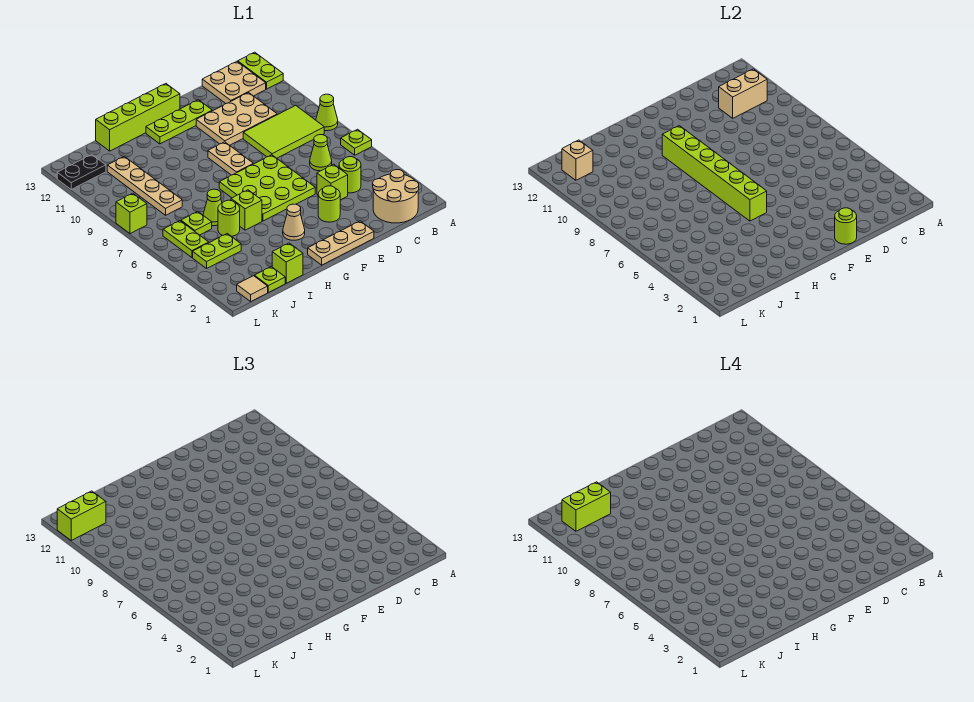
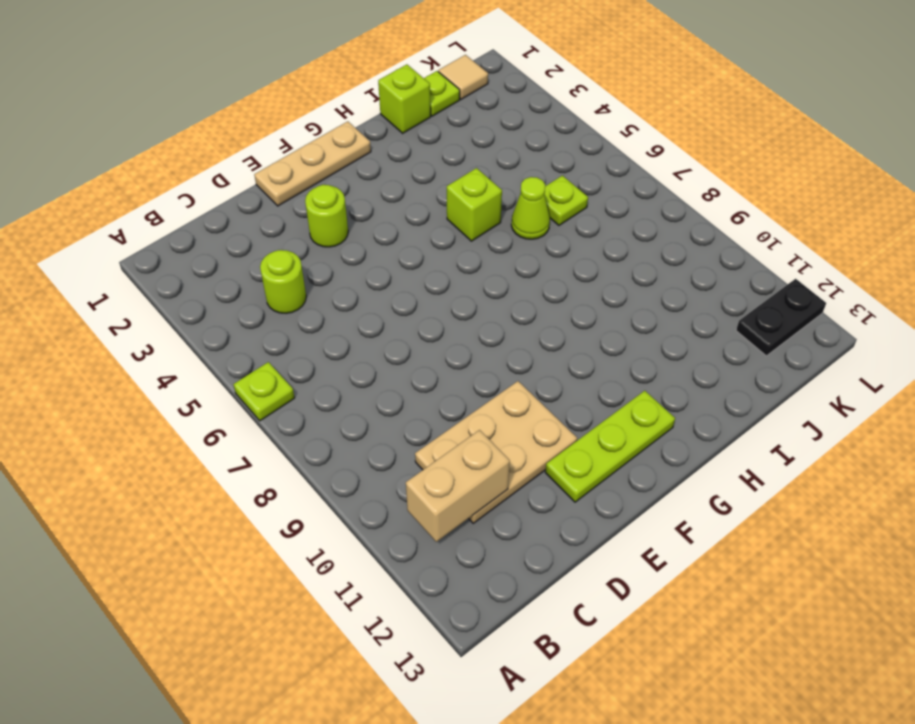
none -> lime 1x1 cone [316,94,338,131]
none -> lime 1x2 plate [238,52,283,89]
none -> tan 2x2 round brick [373,170,419,223]
none -> lime 2x3 tile [243,105,324,158]

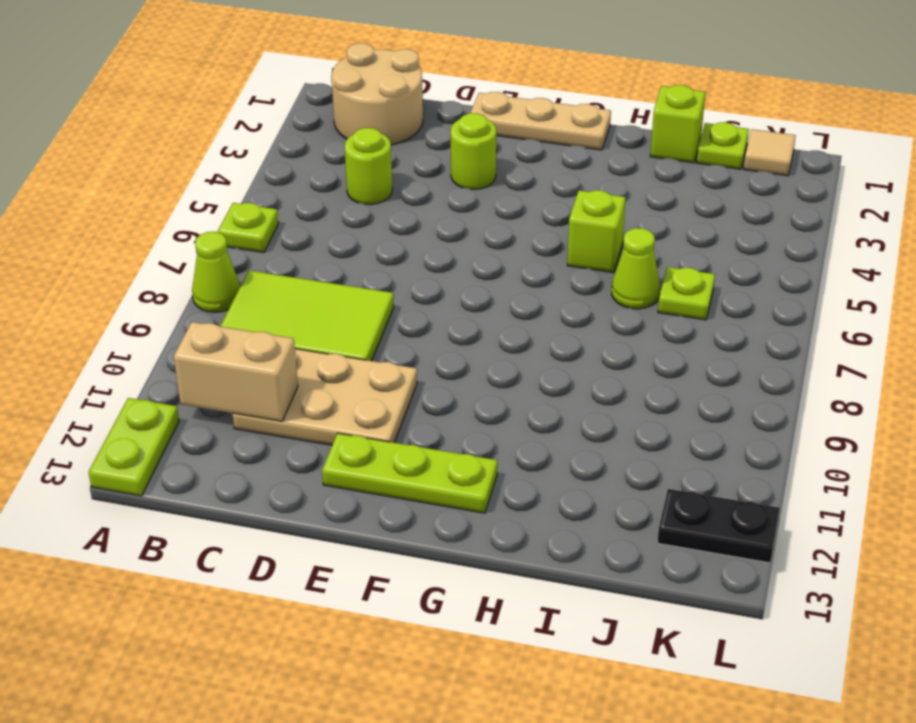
none -> tan 2x2 plate [202,61,266,104]
none -> lime 1x1 cone [310,135,332,171]
none -> lime 1x1 brick [317,164,348,200]
none -> lime 3x3 plate [219,155,315,221]

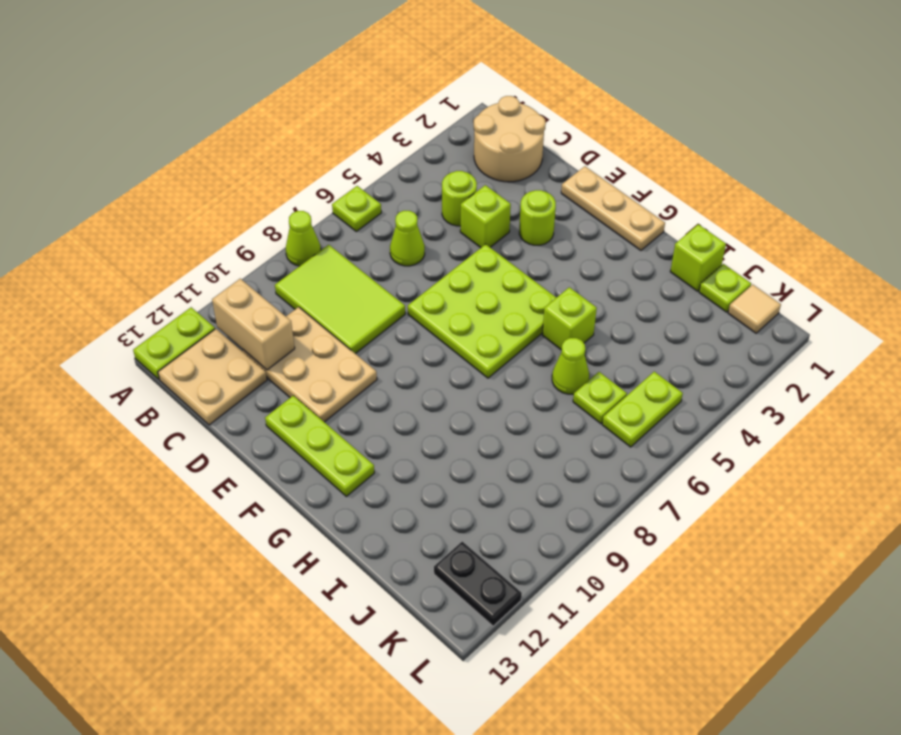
none -> tan 1x2 plate [208,142,253,175]
none -> lime 1x4 brick [96,84,180,151]
none -> tan 1x1 cone [283,204,305,240]
none -> lime 1x1 round brick [218,200,240,236]

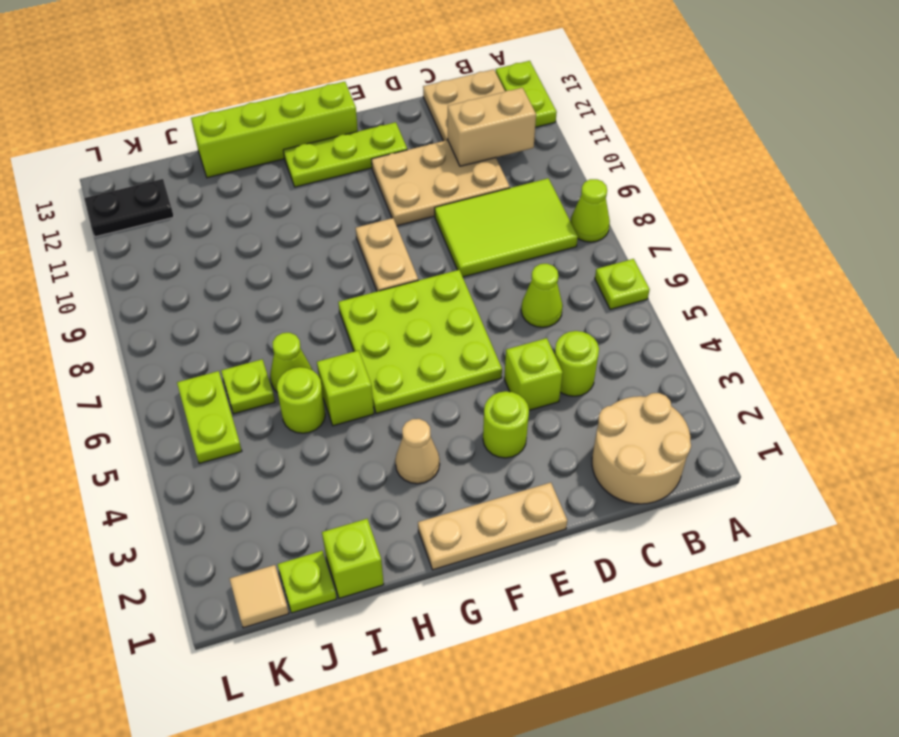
none -> lime 1x2 plate [193,234,241,268]
none -> tan 1x4 plate [107,156,182,215]
none -> lime 1x1 brick [116,193,147,234]
none -> lime 1x1 round brick [835,208,857,244]

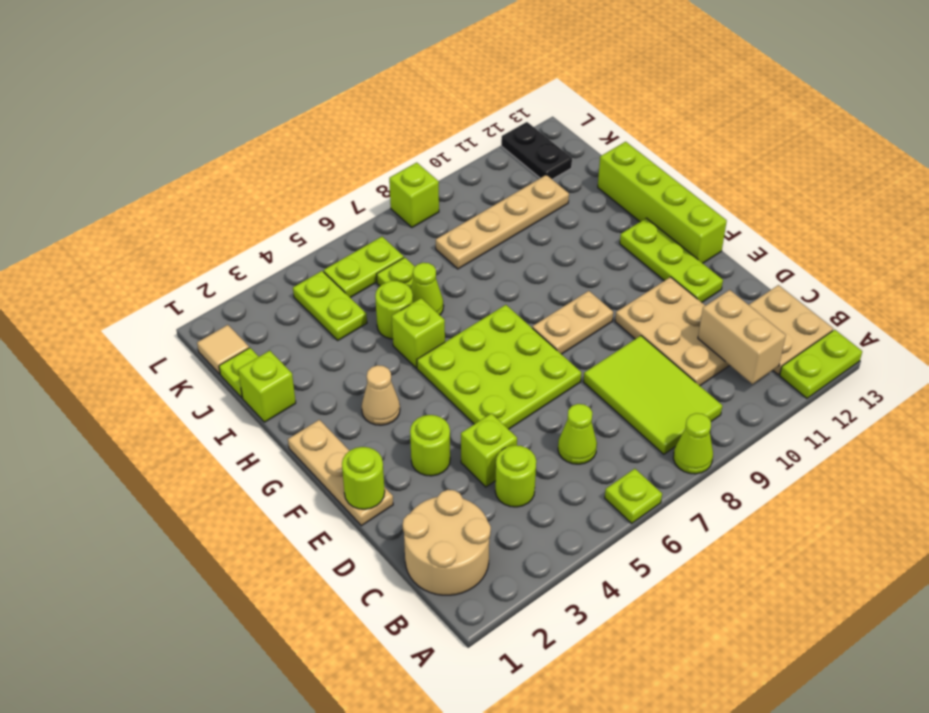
none -> lime 1x6 brick [662,126,767,221]
none -> tan 1x1 brick [562,140,593,180]
none -> lime 1x2 brick [57,491,106,540]
none -> lime 1x2 brick [562,482,611,531]

